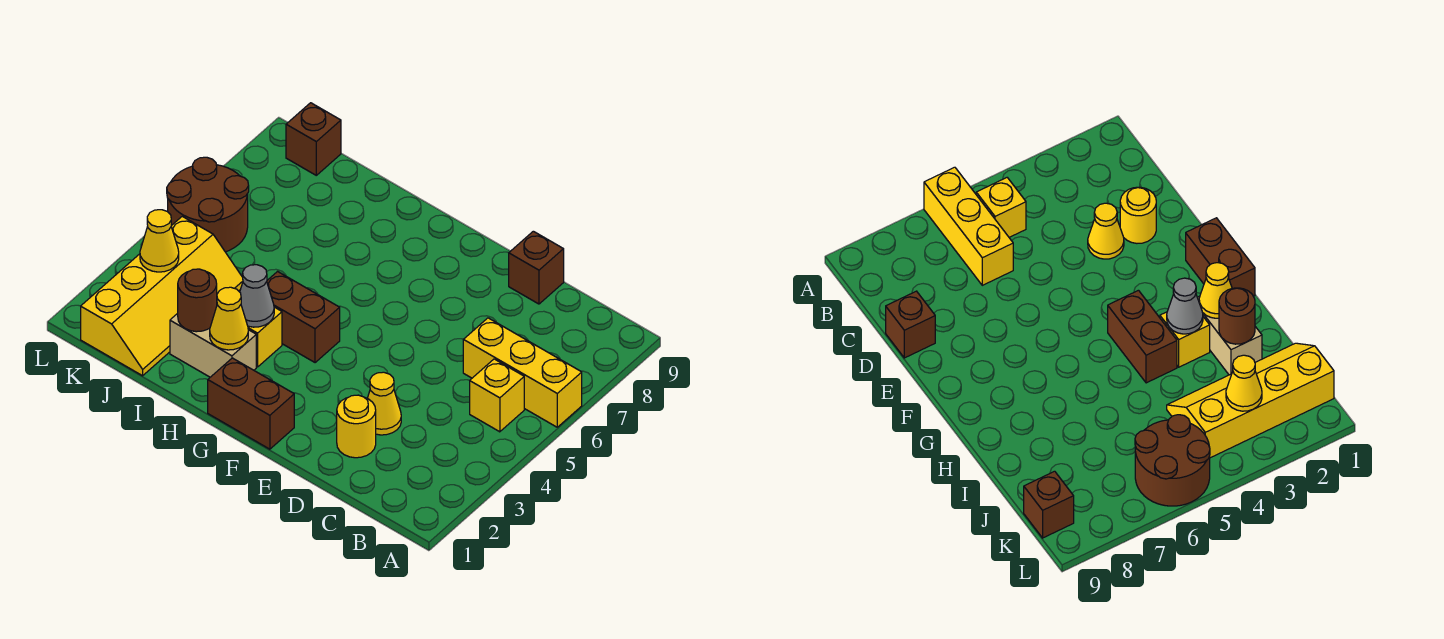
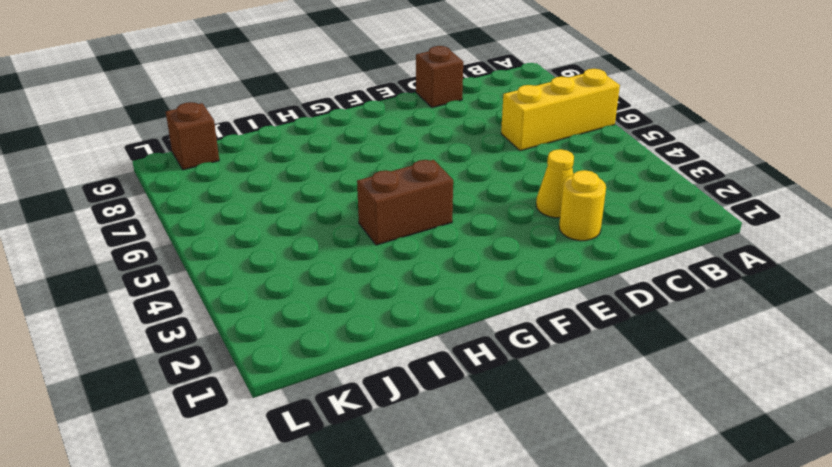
none -> yellow 1x1 brick [470,359,524,432]
none -> brown 1x2 brick [208,358,294,449]
none -> tan 1x2 brick [170,313,256,377]

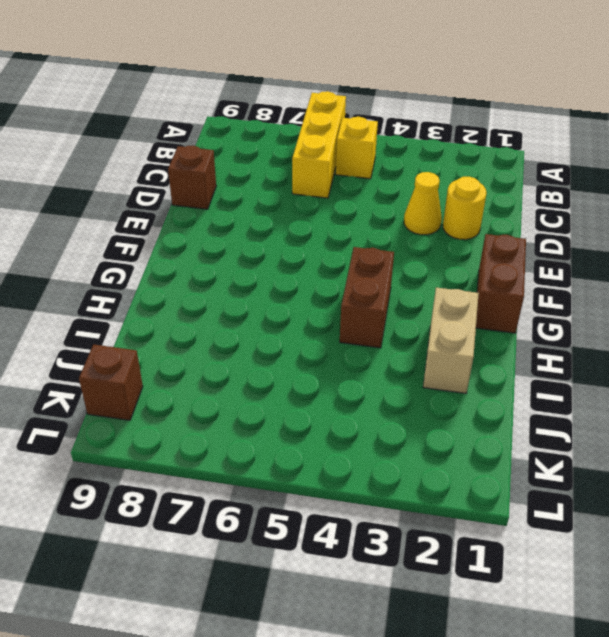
none -> yellow 1x1 brick [248,307,282,367]
none -> yellow 2x4 slope [81,216,243,376]
none -> brown 2x2 round brick [167,157,249,252]

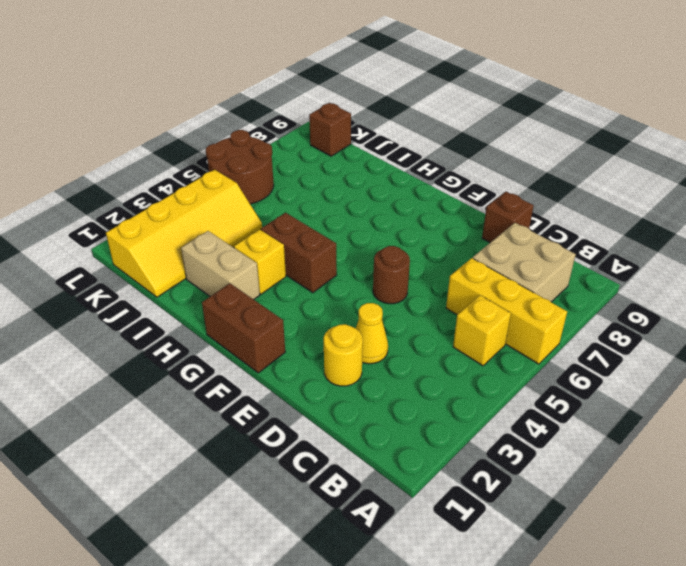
tan 2x2 brick [473,223,576,302] -> none
brown 1x1 round brick [373,246,410,304] -> brown 1x1 round brick moved to [178,269,217,332]
none -> yellow 1x1 cone [210,287,248,350]
none -> grey 1x1 cone [240,265,274,327]
none -> yellow 1x1 cone [140,210,179,272]

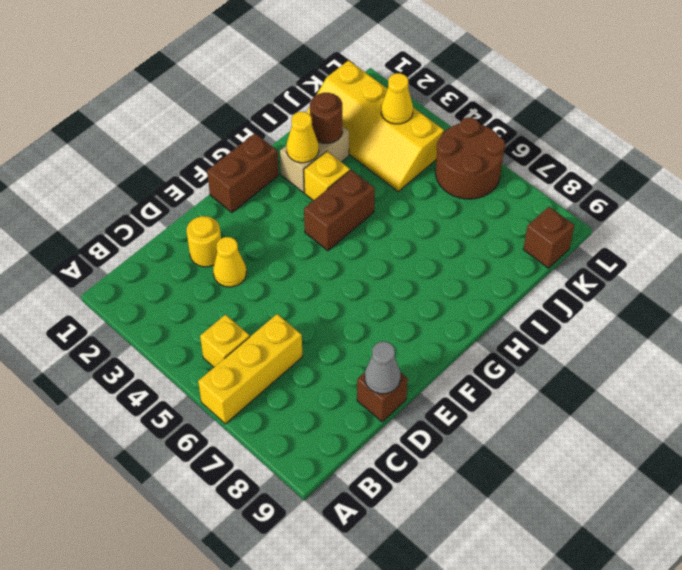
grey 1x1 cone [365,342,400,394] -> grey 1x1 cone moved to [240,265,274,327]

